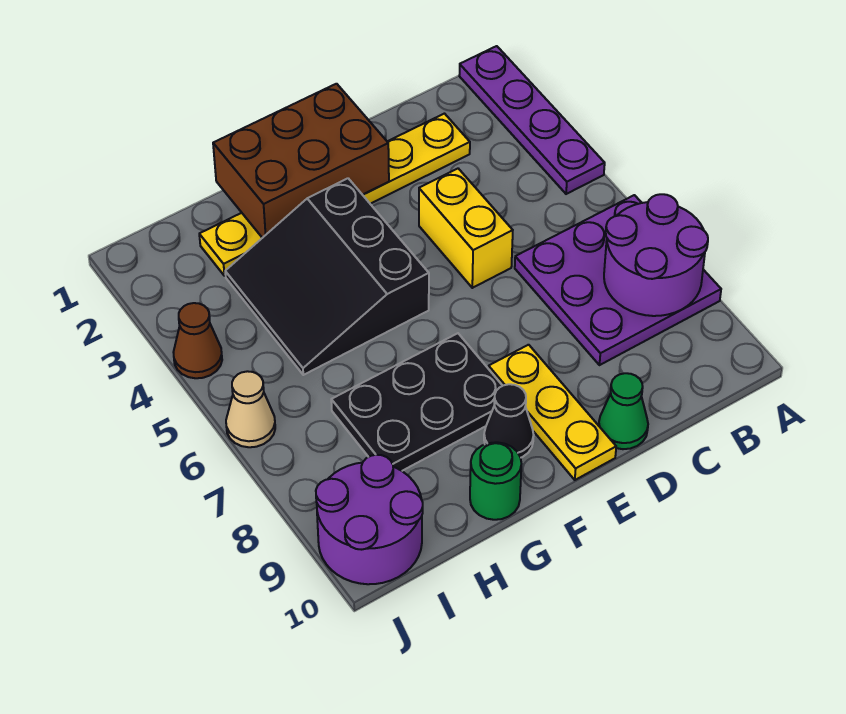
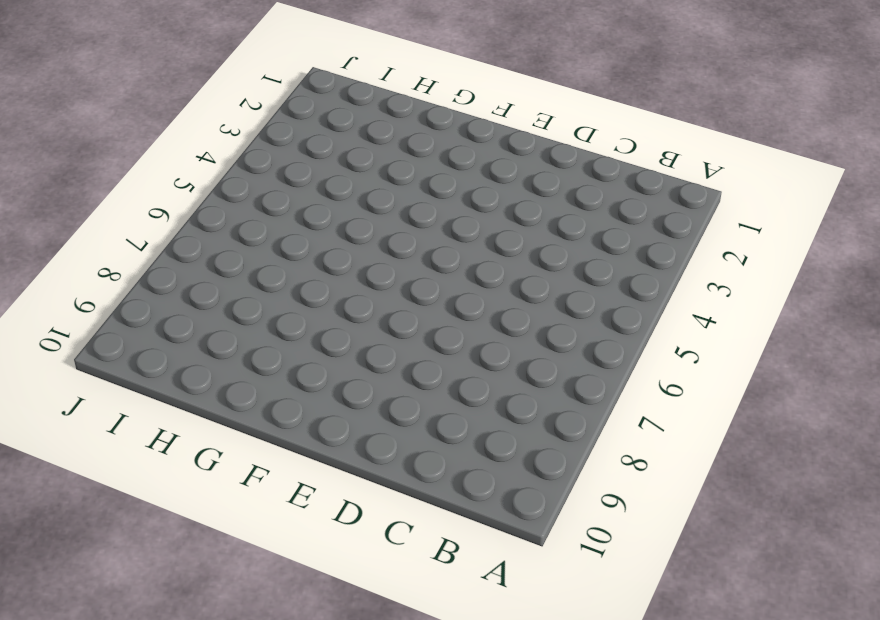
none -> purple 1x4 plate [459,46,605,194]
none -> purple 3x3 plate [515,195,721,365]
none -> yellow 1x6 plate [199,114,470,276]

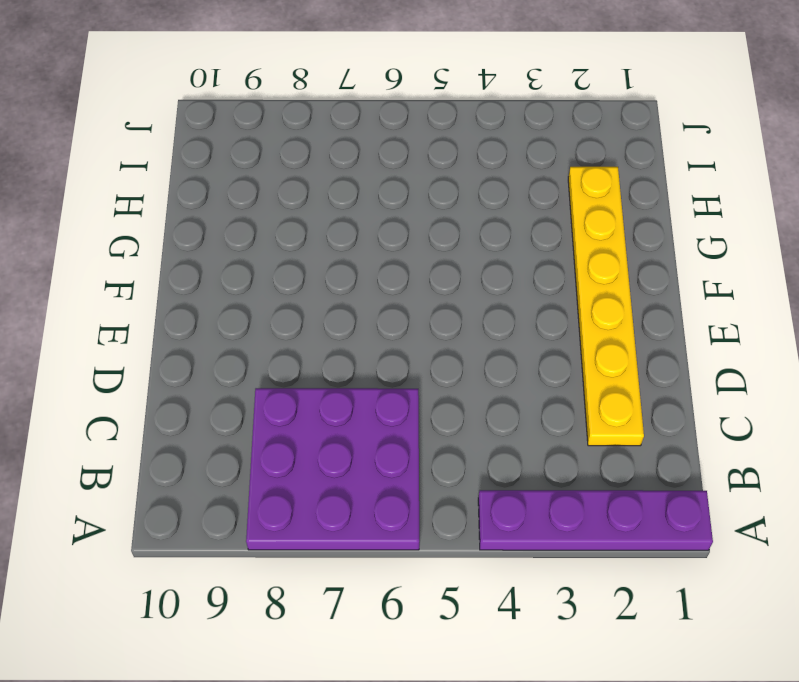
none -> yellow 1x2 brick [419,169,513,288]
none -> green 1x1 cone [599,373,648,449]
none -> yellow 1x3 plate [489,345,616,480]

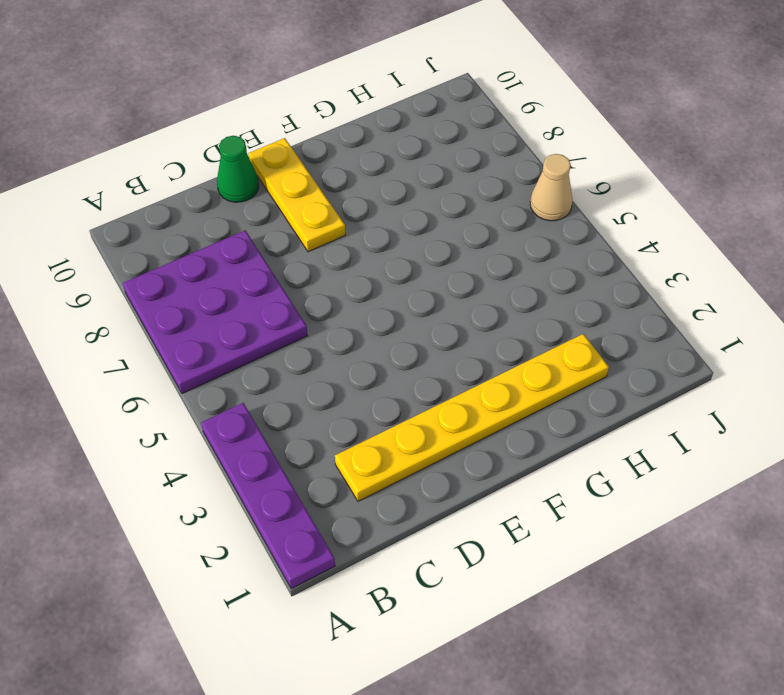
none -> yellow 1x2 brick [419,169,513,288]
none -> black 3x3 slope [225,178,429,375]
none -> black 2x3 plate [331,333,502,471]

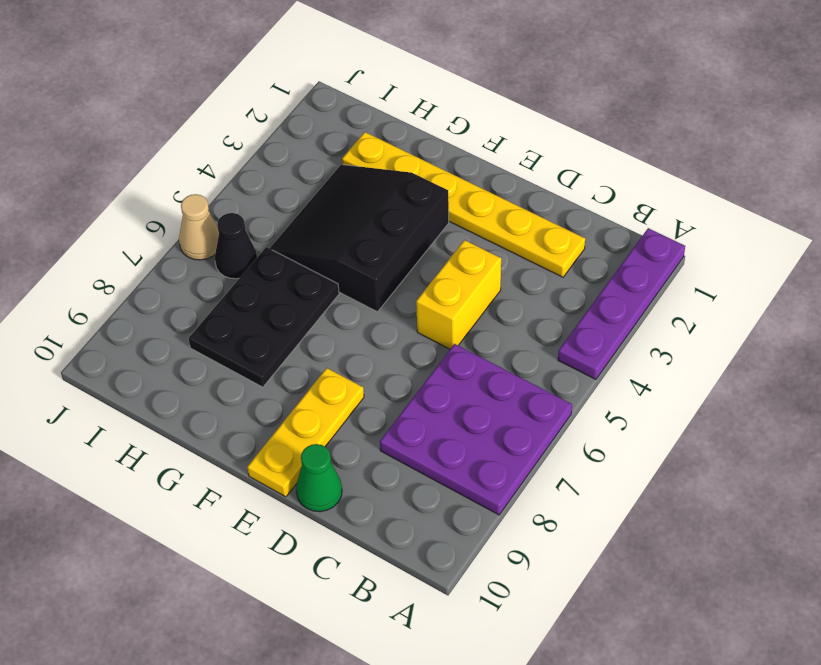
black 2x3 plate [189,247,339,387] -> black 2x3 plate turned to [331,333,502,471]
black 1x1 cone [215,213,257,279] -> black 1x1 cone moved to [484,384,534,458]
none -> green 1x1 round brick [470,442,521,520]
none -> purple 2x2 round brick [316,455,423,584]
none -> brown 1x1 cone [173,303,222,378]

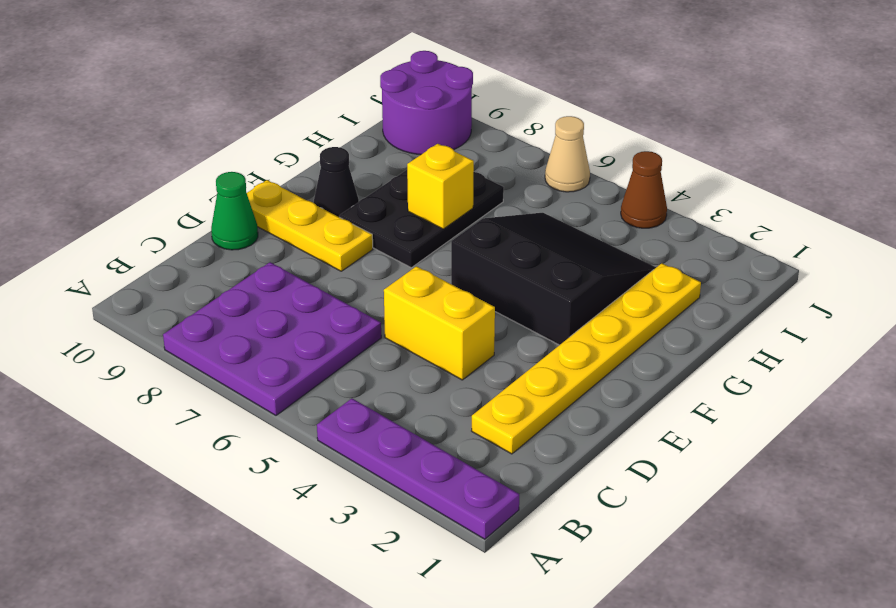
yellow 1x1 brick [407,144,474,229] -> none
none -> green 1x1 round brick [470,442,521,520]
none -> purple 2x2 round brick [604,194,708,316]
none -> brown 2x3 brick [213,84,389,238]

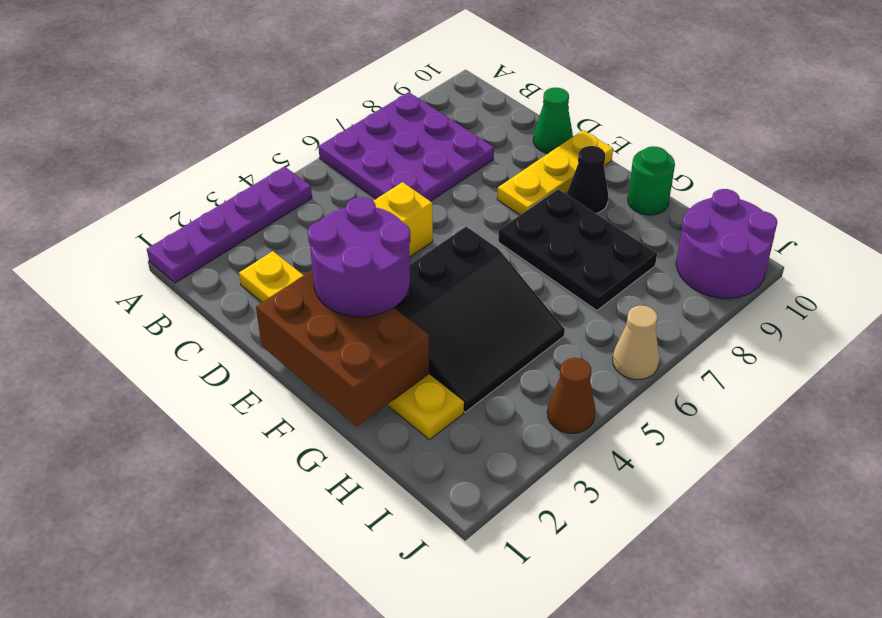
purple 2x2 round brick [308,197,411,317] -> purple 2x2 round brick moved to [604,194,708,316]

